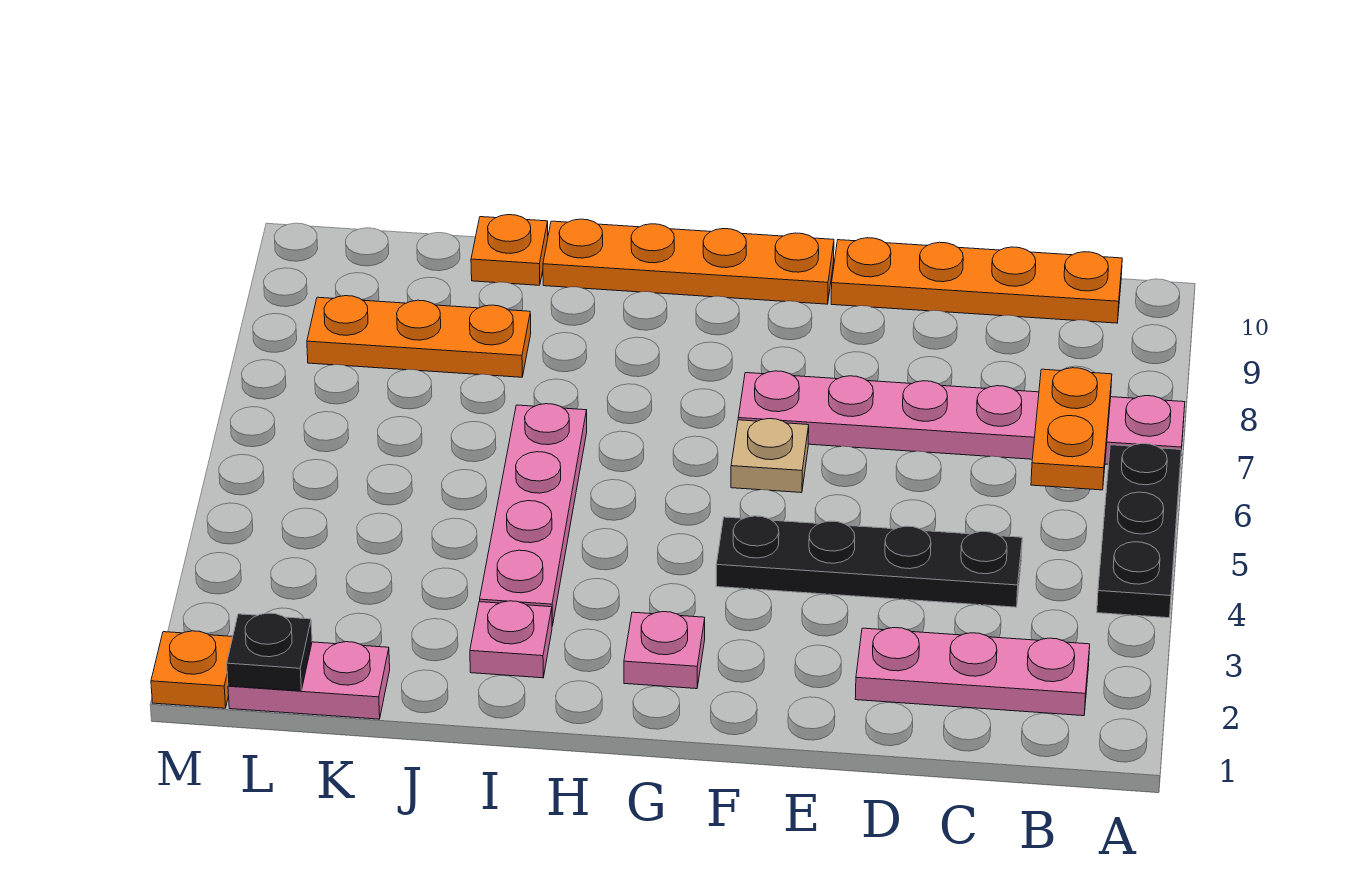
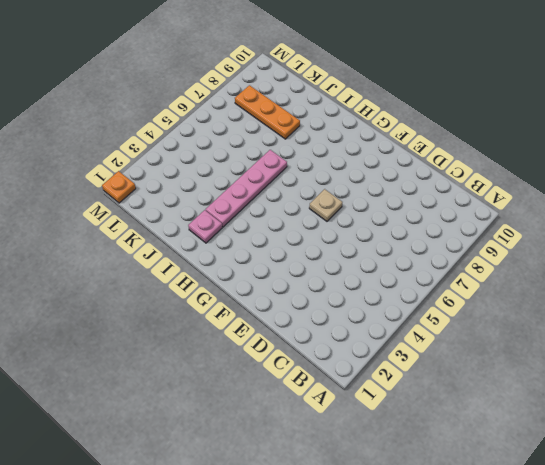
none -> black 1x3 plate [1097,444,1181,618]
none -> pink 1x6 plate [738,371,1185,464]
none -> pink 1x3 plate [855,628,1090,716]

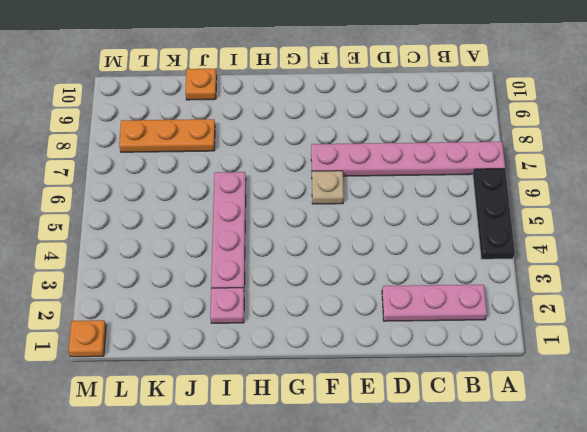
none -> orange 1x4 plate [831,238,1122,323]
none -> black 1x4 plate [716,516,1022,607]
none -> orange 1x4 plate [543,219,834,304]

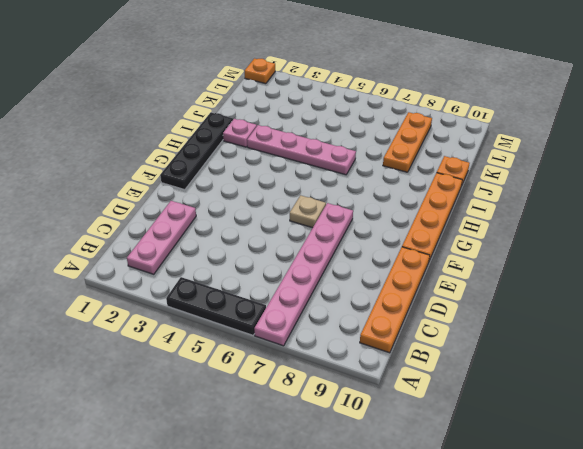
black 1x4 plate [160,113,233,190] -> black 1x4 plate moved to [716,516,1022,607]
none -> pink 1x1 plate [624,612,705,689]
none -> pink 1x2 plate [228,642,390,719]
none -> orange 1x2 plate [1031,368,1112,490]

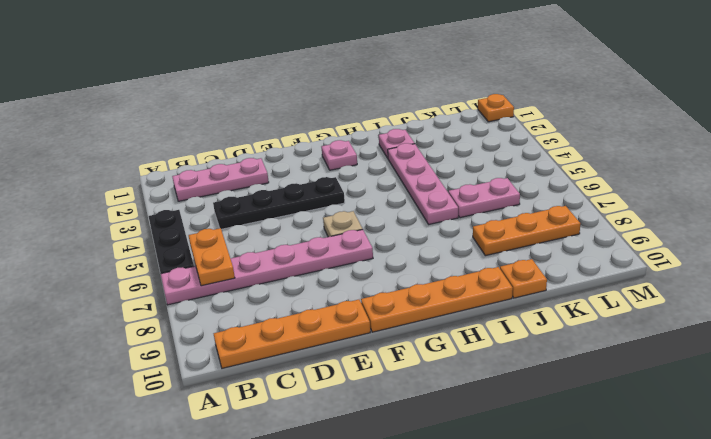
pink 1x2 plate [449,178,520,218] -> pink 1x2 plate moved to [228,642,390,719]
none -> black 1x1 plate [227,613,312,691]

